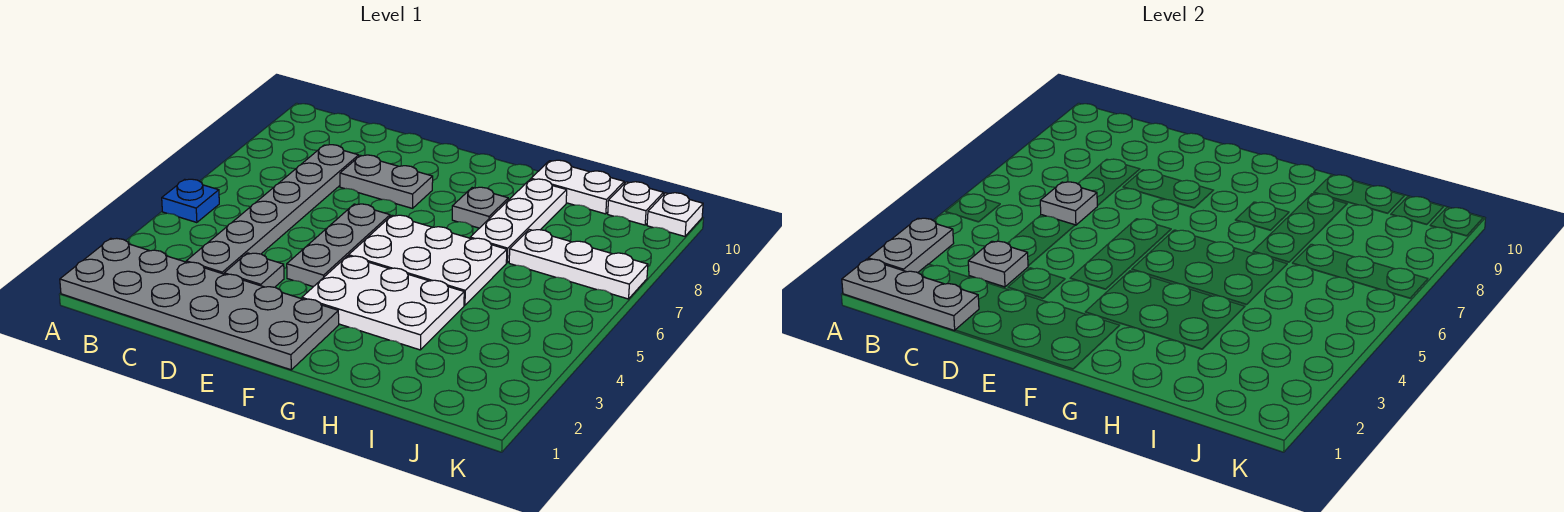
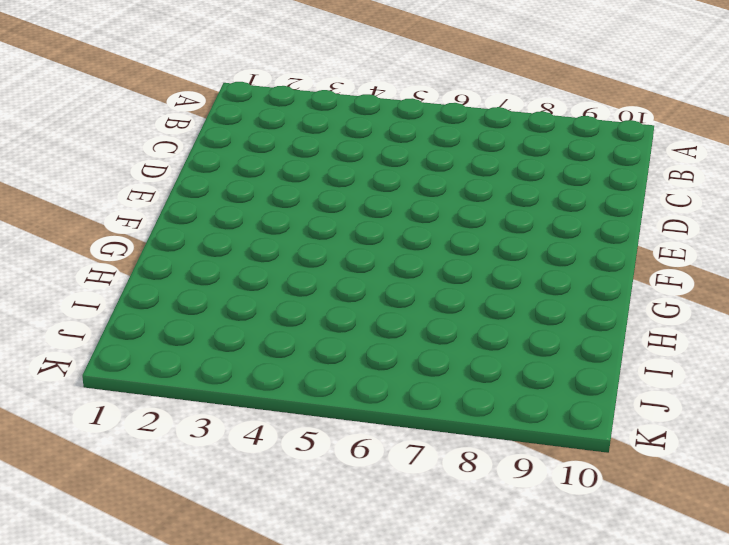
none -> grey 2x6 plate [60,238,339,370]
none -> blue 1x1 plate [162,179,219,223]
none -> grey 1x6 plate [186,145,359,274]

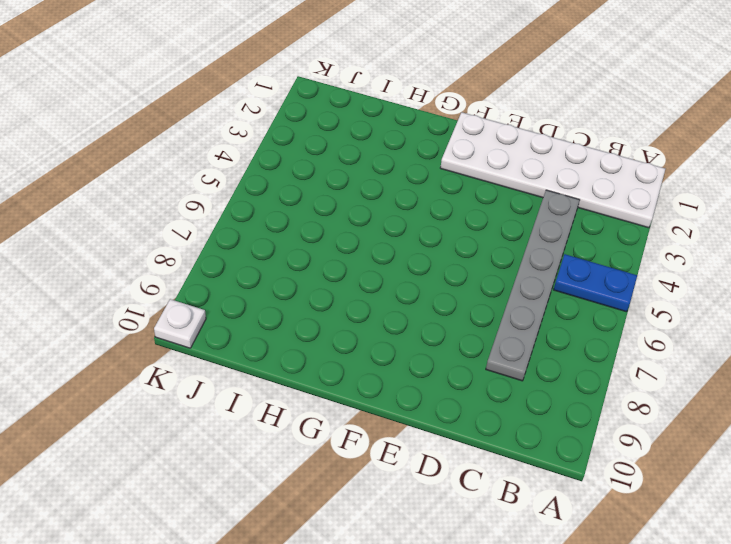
white 2x6 plate [440,112,665,228] -> grey 2x6 plate [60,238,339,370]
blue 1x2 plate [554,254,637,312] -> blue 1x1 plate [162,179,219,223]
none -> grey 1x1 plate [224,253,284,287]
none -> grey 1x2 plate [340,155,433,208]
none -> grey 1x3 plate [287,204,390,287]

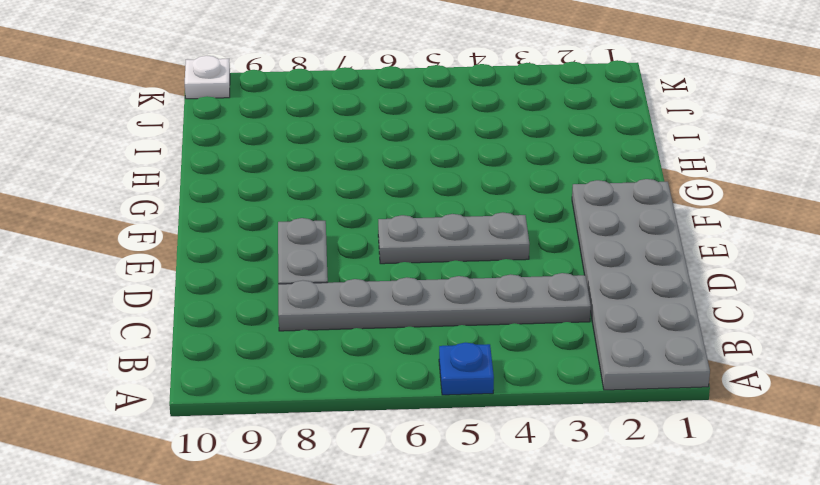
none -> grey 1x1 plate [224,253,284,287]
none -> white 2x3 plate [302,256,464,350]
none -> white 2x3 plate [349,215,507,305]

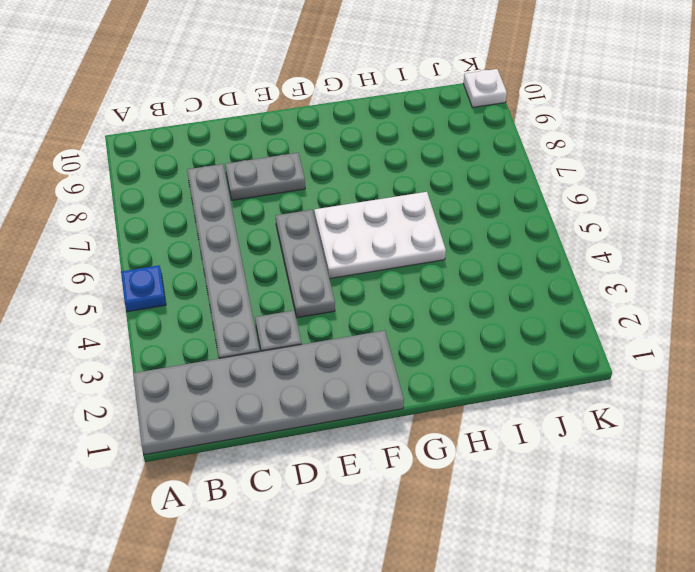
none -> white 2x3 plate [302,256,464,350]
none -> grey 1x1 plate [452,187,508,228]
none -> white 1x3 plate [470,179,567,263]

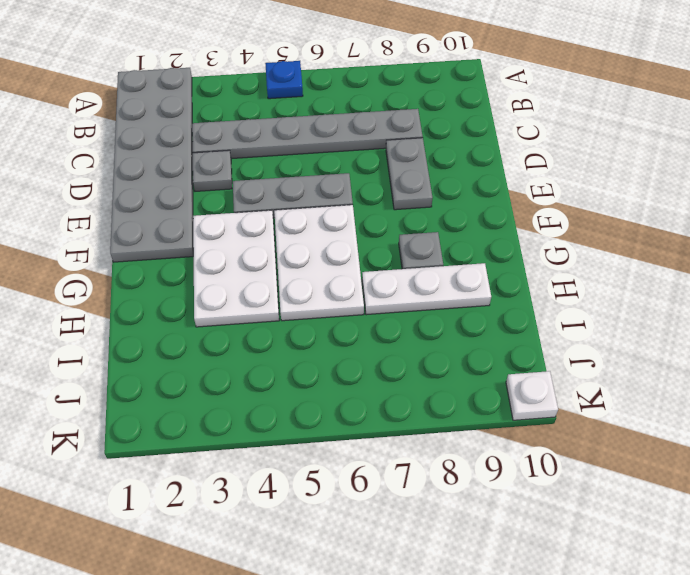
none -> white 1x2 plate [531,160,624,214]
none -> white 1x3 plate [509,230,648,299]
none -> white 1x1 plate [608,182,663,225]

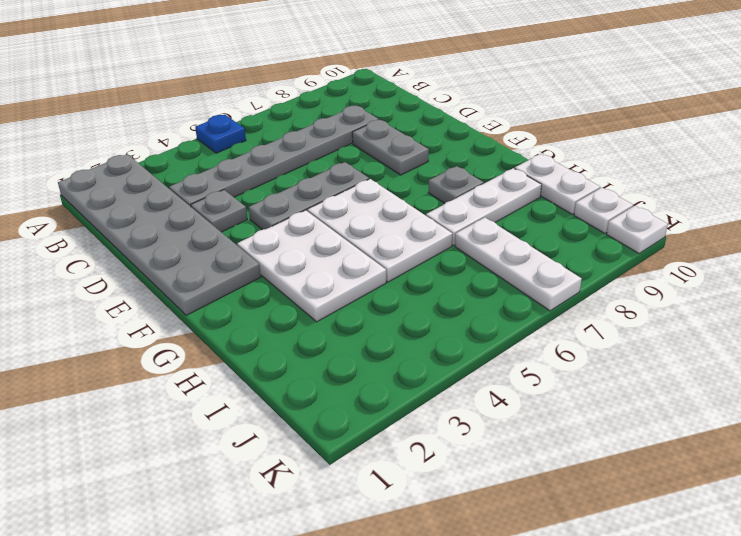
none -> grey 1x3 plate [842,259,979,331]
none -> grey 1x2 plate [868,218,954,273]
none -> grey 1x1 plate [968,241,1028,287]

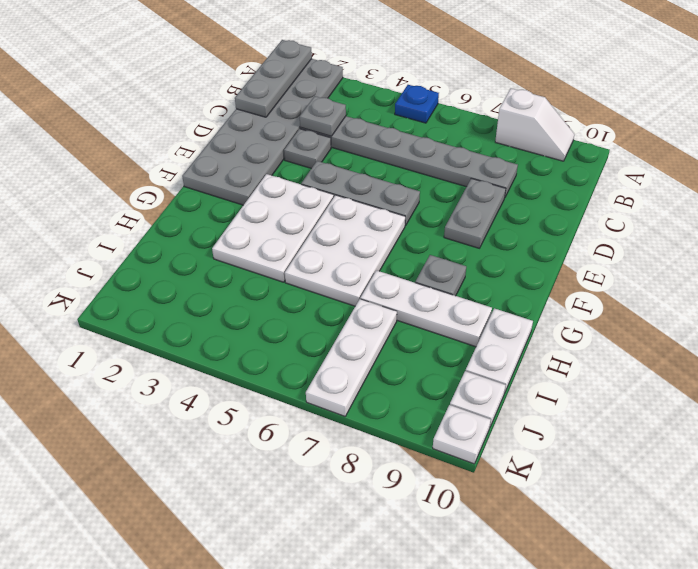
white 1x2 slope [495,88,574,161] -> none
none -> grey 1x2 plate [868,218,954,273]
none -> grey 1x1 plate [1040,182,1097,225]

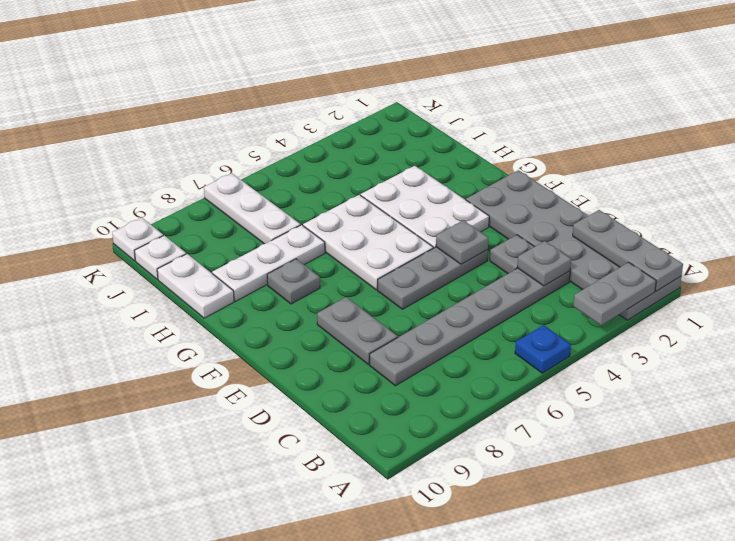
grey 1x1 plate [436,220,488,264] -> grey 1x1 plate moved to [1040,182,1097,225]

